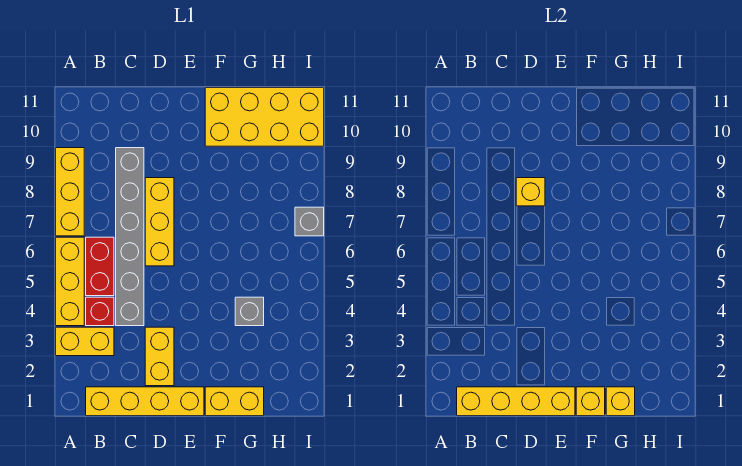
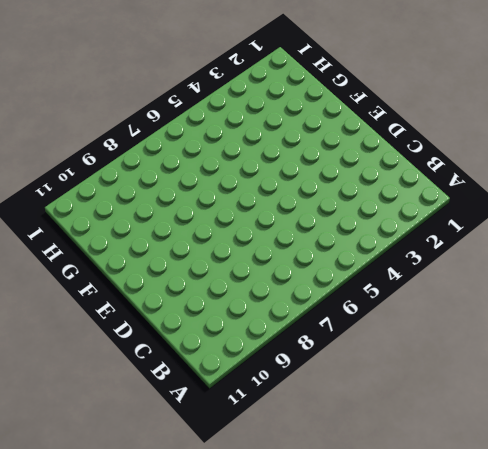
none -> yellow 1x2 brick [56,327,114,356]
none -> yellow 1x3 brick [56,237,84,326]
none -> yellow 1x3 brick [56,148,84,236]

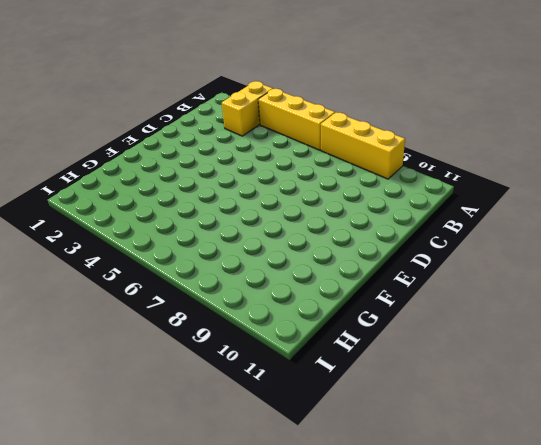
none -> yellow 1x4 brick [86,387,204,416]
none -> red 1x1 brick [86,297,114,326]
none -> red 1x2 brick [86,237,114,296]

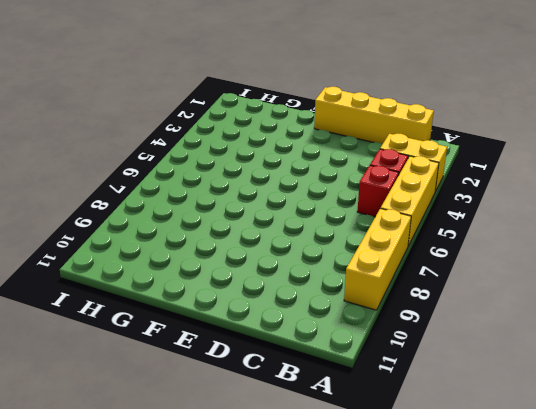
red 1x1 brick [357,165,399,217] -> red 1x2 brick [86,237,114,296]
none -> grey 1x6 brick [116,148,144,326]
none -> yellow 1x2 brick [145,327,174,386]
none -> yellow 1x3 brick [145,178,174,266]

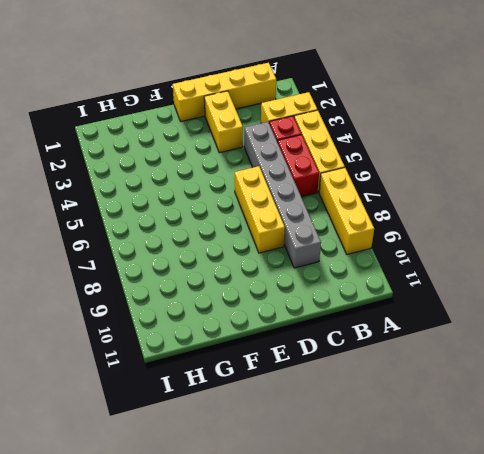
none -> yellow 1x2 brick [205,387,264,416]
none -> yellow 2x4 brick [205,88,324,146]
none -> grey 1x1 brick [235,297,264,326]

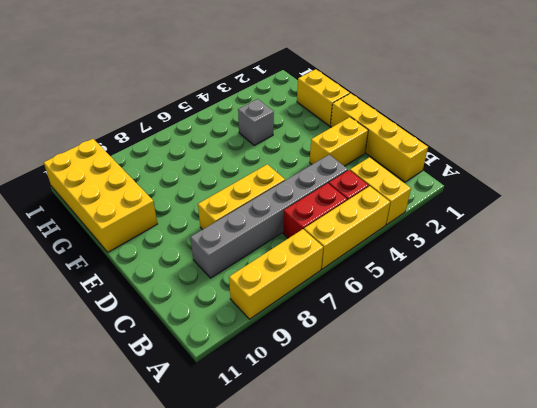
none -> grey 1x1 brick [295,207,324,236]
none -> yellow 1x4 brick [457,387,575,416]
none -> yellow 1x1 brick [516,178,545,206]

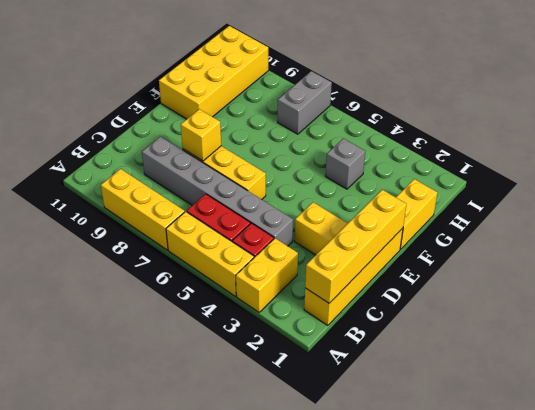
grey 1x2 brick [278,71,332,134] -> grey 1x1 brick [295,207,324,236]
none -> yellow 1x1 brick [576,387,605,416]
none -> yellow 1x1 brick [606,387,635,416]

